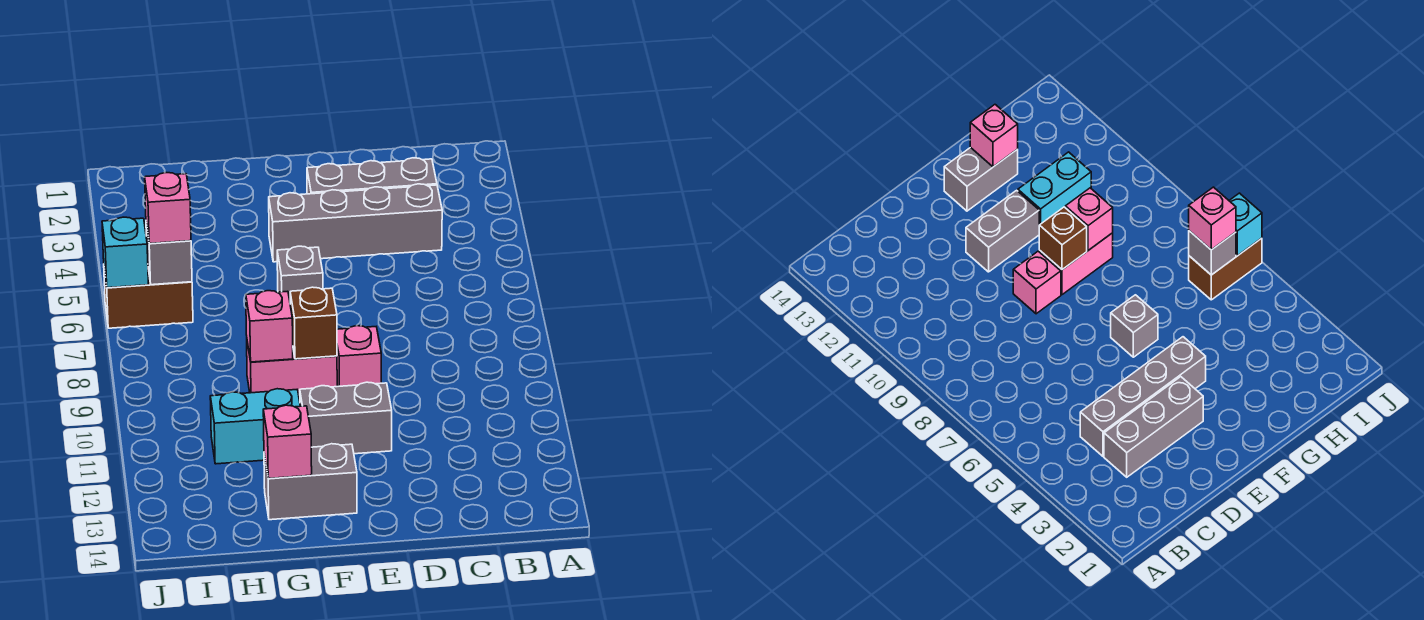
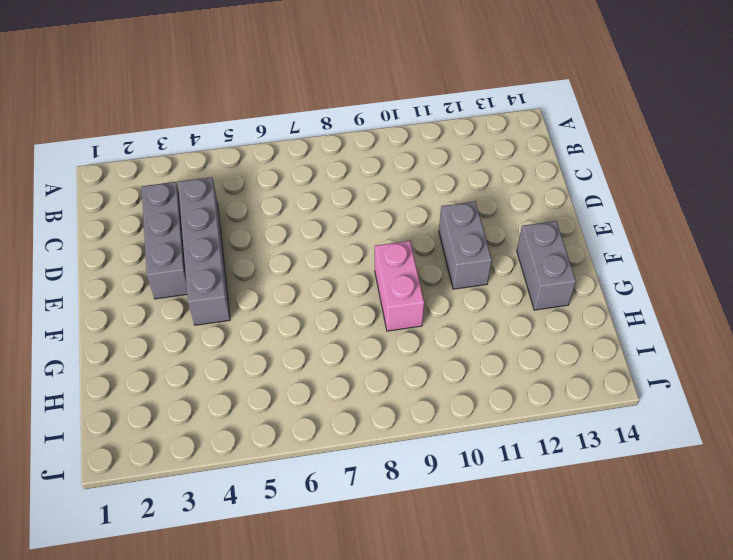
none -> pink 1x1 brick [337,326,381,386]
none -> grey 1x1 brick [277,246,323,300]
none -> cyan 1x2 brick [210,389,300,464]

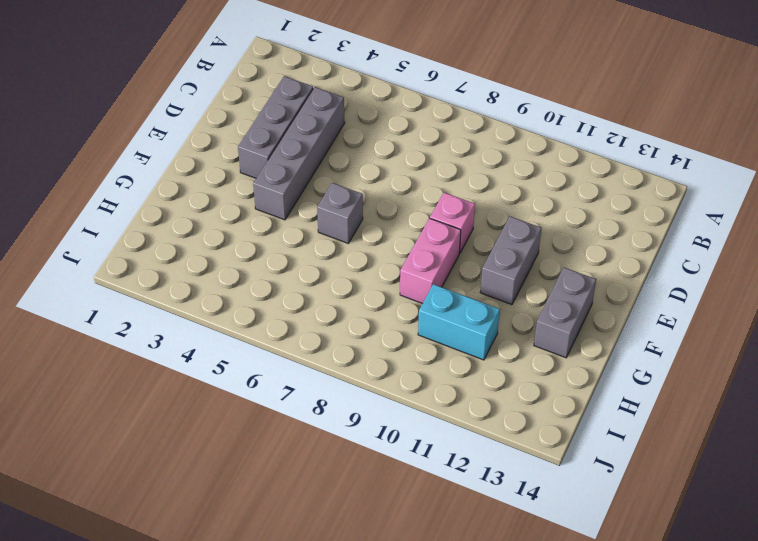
cyan 1x2 brick [418,284,500,360] -> cyan 1x2 brick turned to [210,389,300,464]
none -> brown 1x2 brick [104,269,193,328]
none -> brown 1x1 brick [290,287,337,359]
none -> pink 1x1 brick [246,291,293,362]

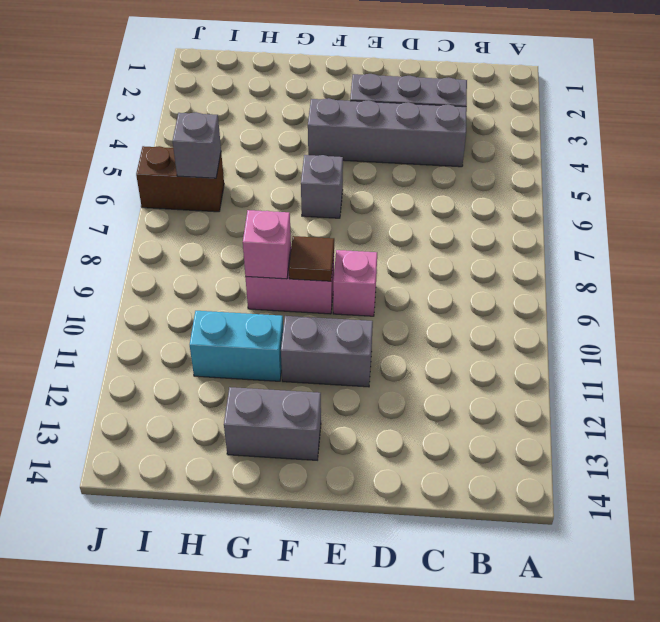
brown 1x1 tile [289,236,334,281] -> brown 1x1 brick [290,287,337,359]
none -> pink 1x1 brick [263,405,312,479]
none -> cyan 1x1 brick [102,217,148,288]
none -> pink 1x1 brick [145,173,191,244]

